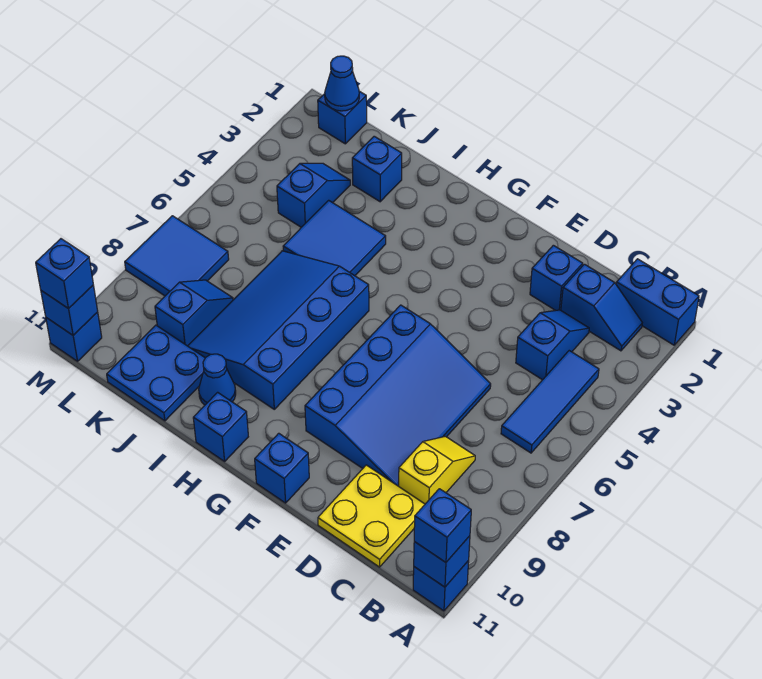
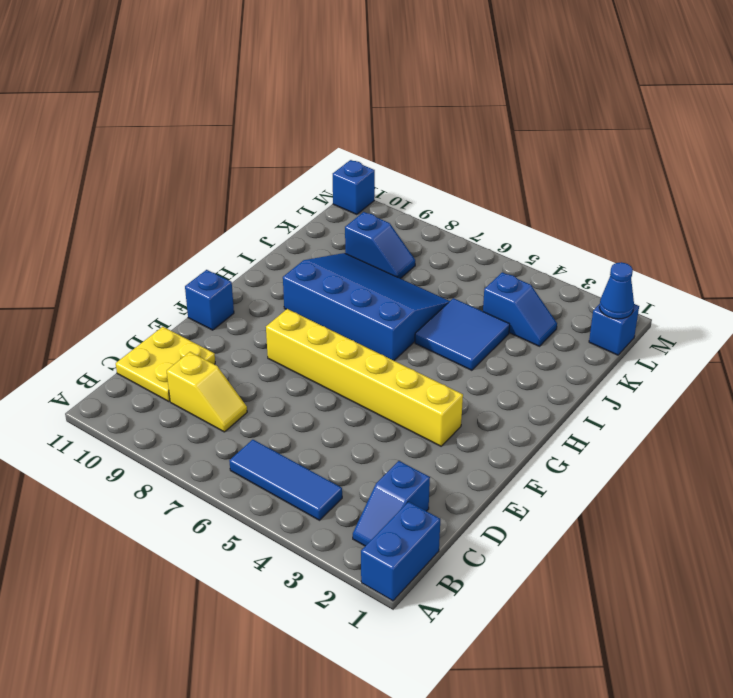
yellow 1x6 brick [266,309,463,446] -> blue 3x4 slope [305,305,491,486]
none -> blue 1x1 brick [413,561,469,611]
none -> blue 1x2 slope [516,310,589,380]
none -> blue 1x1 brick [530,245,583,310]

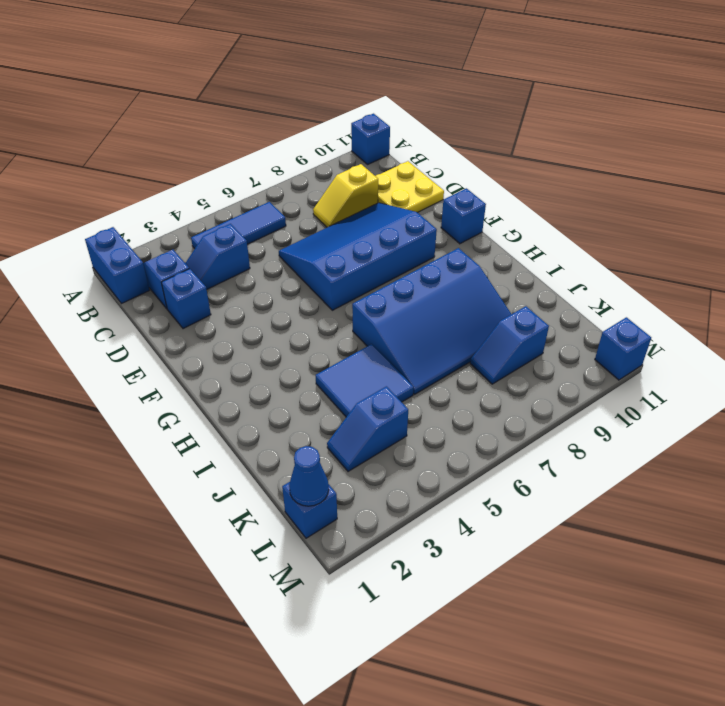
none -> blue 1x1 brick [193,392,248,461]
none -> blue 1x1 cone [199,354,236,405]
none -> blue 1x1 brick [352,136,402,202]

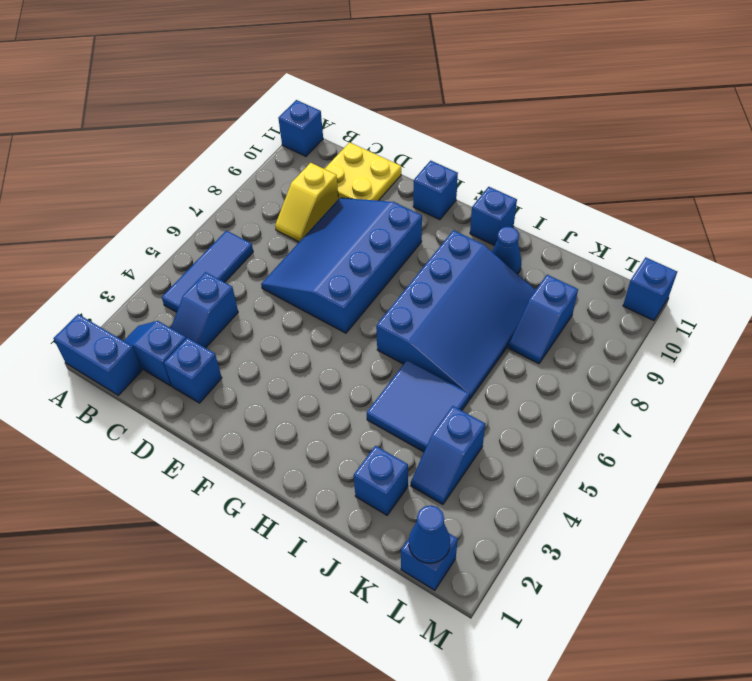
none -> blue 2x2 plate [107,325,205,421]
none -> blue 2x2 tile [125,216,229,296]
none -> blue 1x1 brick [414,536,470,587]

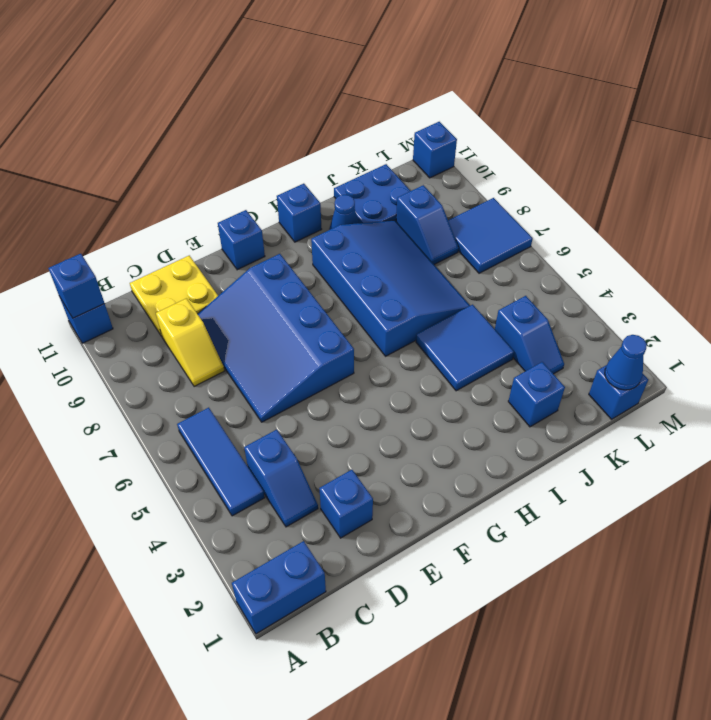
none -> blue 1x2 slope [561,264,642,351]
none -> blue 1x1 brick [41,285,98,335]
none -> blue 1x1 brick [414,489,471,562]

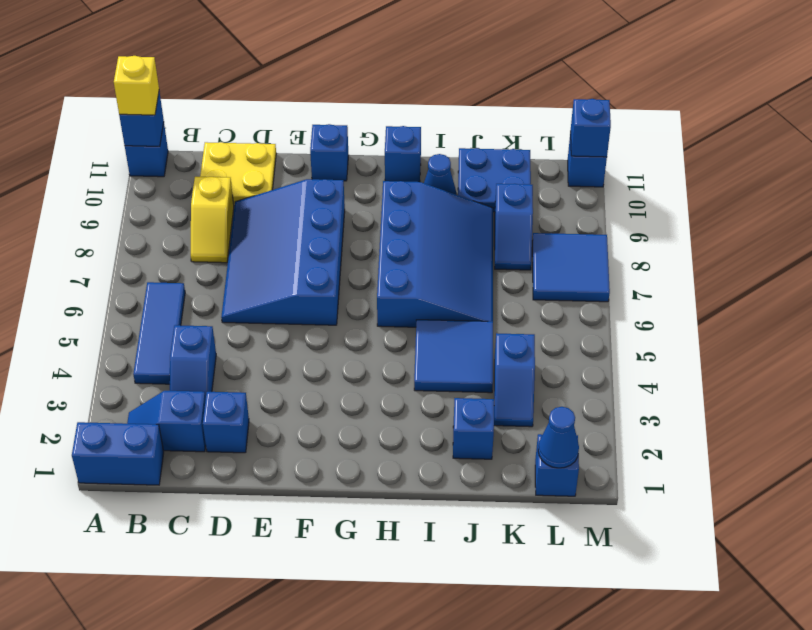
yellow 1x1 brick [114,56,159,115] -> blue 1x1 brick [414,489,471,562]
none -> blue 1x1 brick [36,239,93,308]

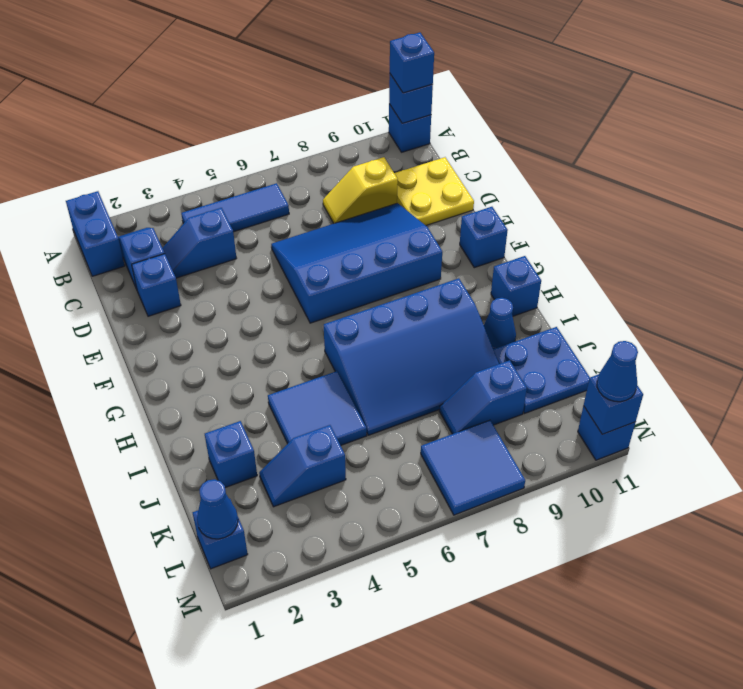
blue 1x1 cone [597,341,638,402] -> blue 1x1 brick [36,239,93,308]

